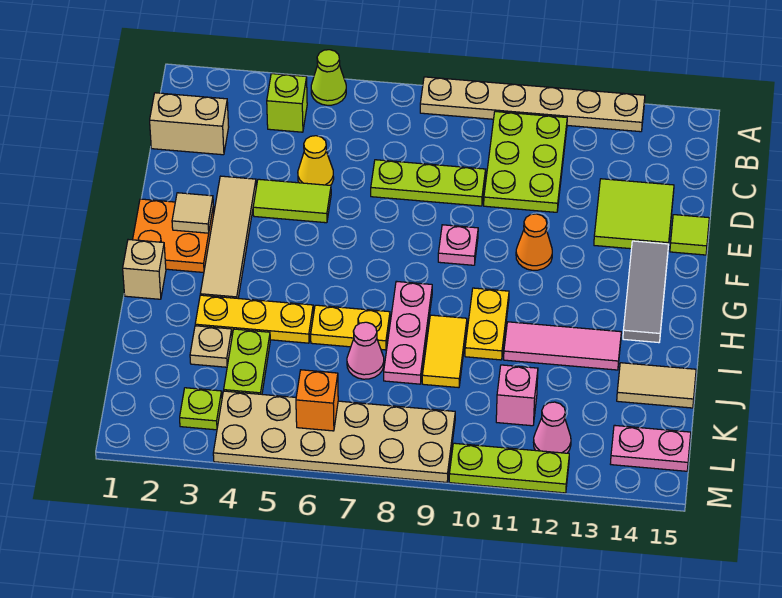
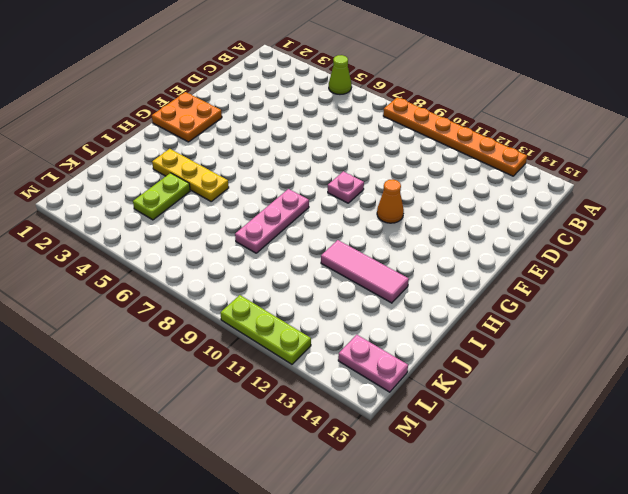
orange 1x6 plate [383,97,527,176] -> tan 1x6 plate [420,77,645,132]
none -> lime 1x1 brick [267,74,307,132]
none -> lime 2x3 plate [484,112,567,212]
none -> tan 1x2 brick [150,93,229,155]
none -> yellow 1x1 cone [298,136,334,185]

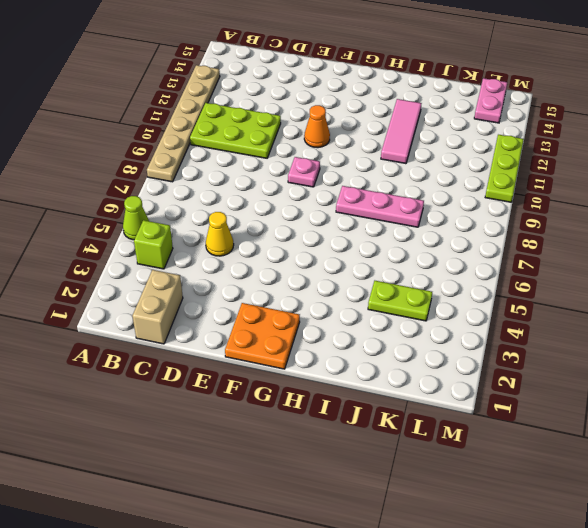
none -> lime 1x3 plate [371,160,486,206]
none -> lime 2x2 tile [594,179,674,249]
none -> tan 1x4 tile [200,176,256,298]
none -> lime 1x2 tile [253,179,331,223]

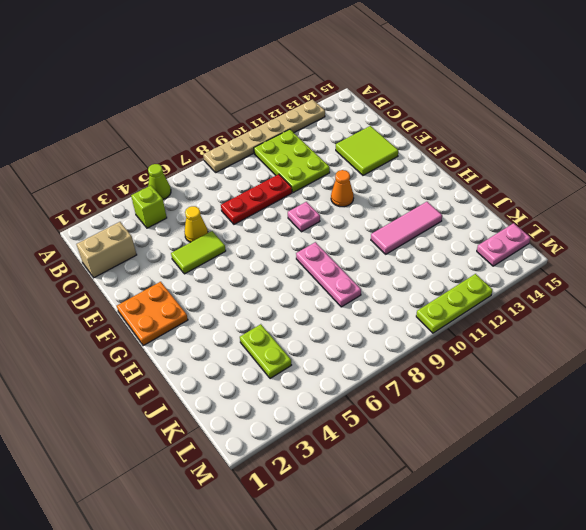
red 1x3 plate [221,174,292,224] -> lime 1x3 plate [371,160,486,206]
none -> tan 1x4 tile [200,176,256,298]
none -> lime 1x1 tile [670,215,709,255]
none -> grey 1x3 tile [623,241,669,343]
none -> tan 1x1 brick [123,240,166,299]

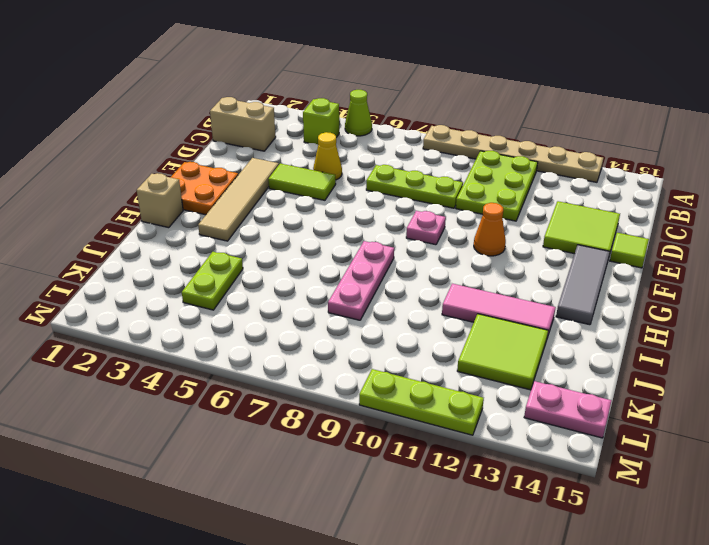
lime 2x2 tile [457,314,548,390] -> none
none -> yellow 1x2 plate [465,288,509,360]
none -> yellow 1x3 plate [195,295,313,343]
none -> yellow 1x2 plate [311,305,390,350]
none -> yellow 1x2 tile [422,315,467,388]

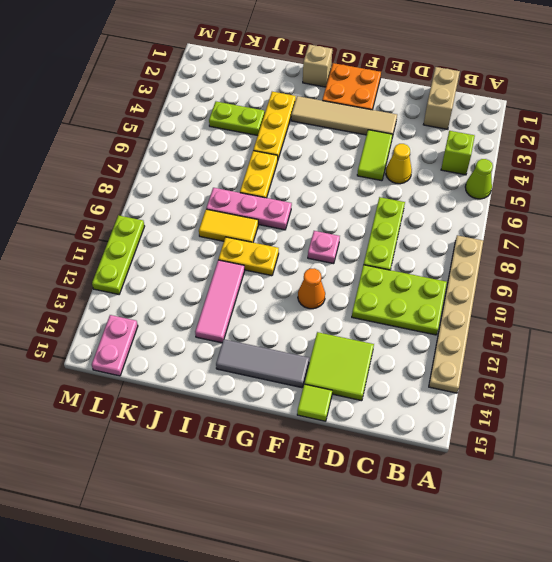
none -> tan 1x1 plate [190,326,232,367]
none -> pink 1x1 cone [347,322,384,379]
none -> tan 1x2 tile [617,363,696,408]
none -> pink 1x1 brick [496,365,538,426]

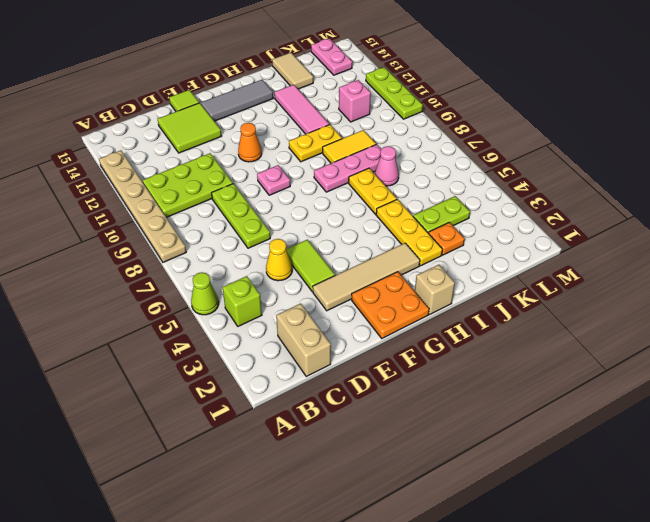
orange 1x1 plate [429,222,464,255] -> tan 1x1 plate [190,326,232,367]
none -> lime 1x1 plate [180,388,222,430]
none -> tan 2x6 plate [213,391,455,482]
none -> pink 1x1 cone [533,402,571,453]
none -> tan 1x1 tile [172,193,213,233]

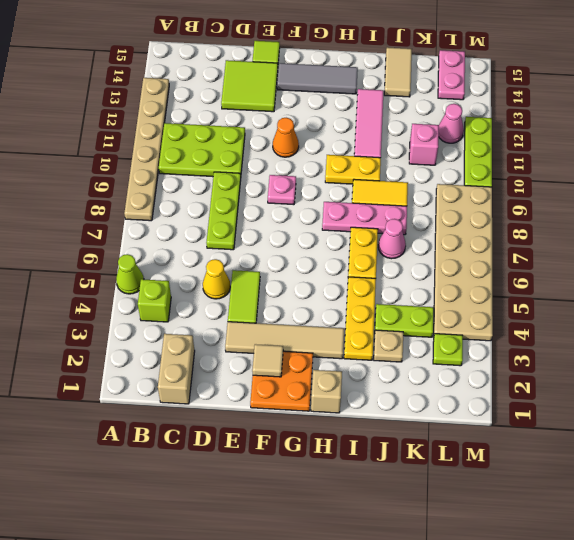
none -> orange 1x1 brick [296,370,338,431]

